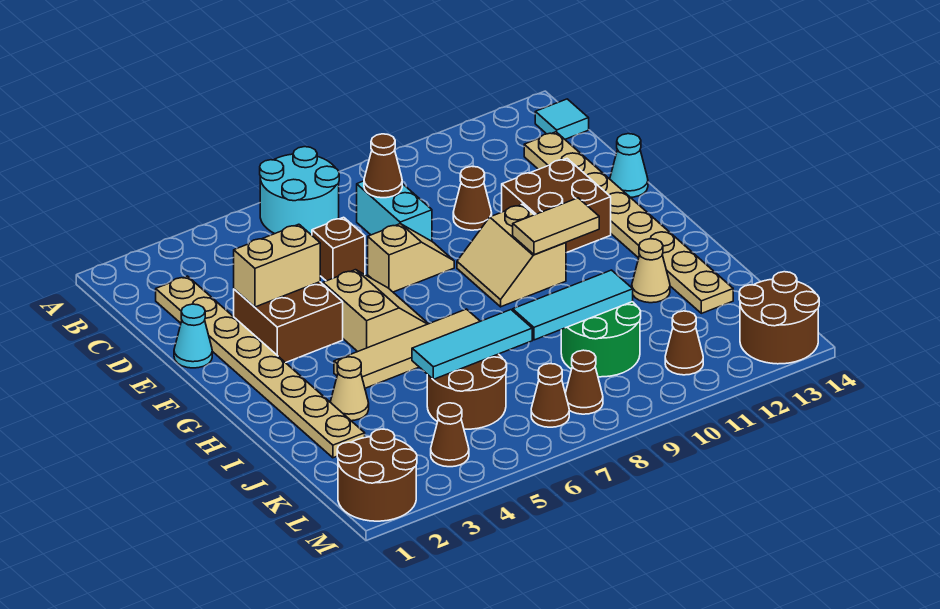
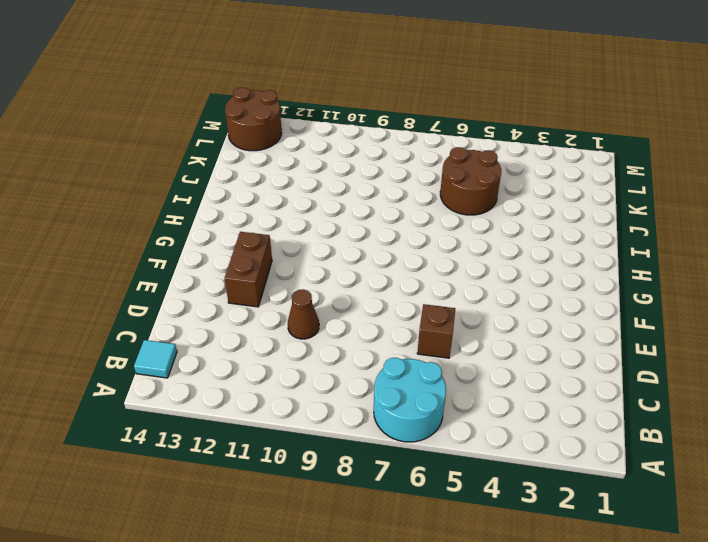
brown 1x2 brick [225,232,272,307] -> brown 2x2 brick [502,159,611,253]
none -> tan 1x8 plate [156,276,365,458]
none -> cyan 1x2 brick [357,181,432,241]
none -> tan 1x8 plate [524,132,733,313]
none -> cyan 1x1 cone [174,304,212,368]

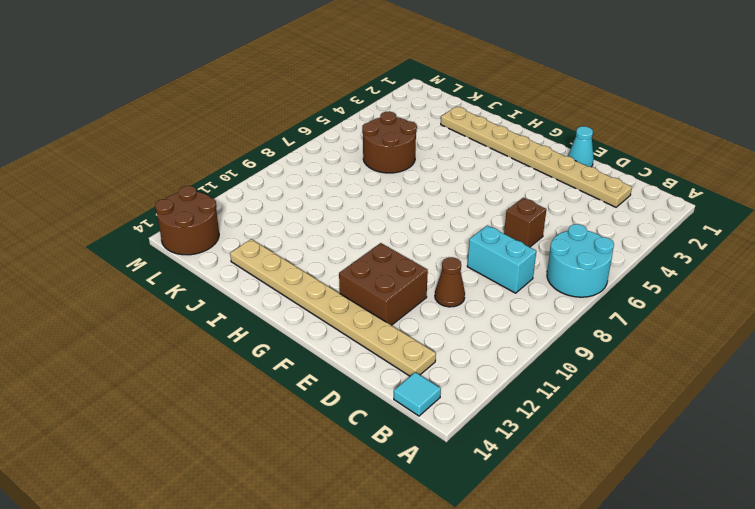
none -> brown 2x2 brick [234,282,343,363]
none -> tan 1x2 slope [368,224,454,292]
none -> cyan 1x1 cone [610,134,648,197]
none -> tan 2x2 slope [323,270,428,352]

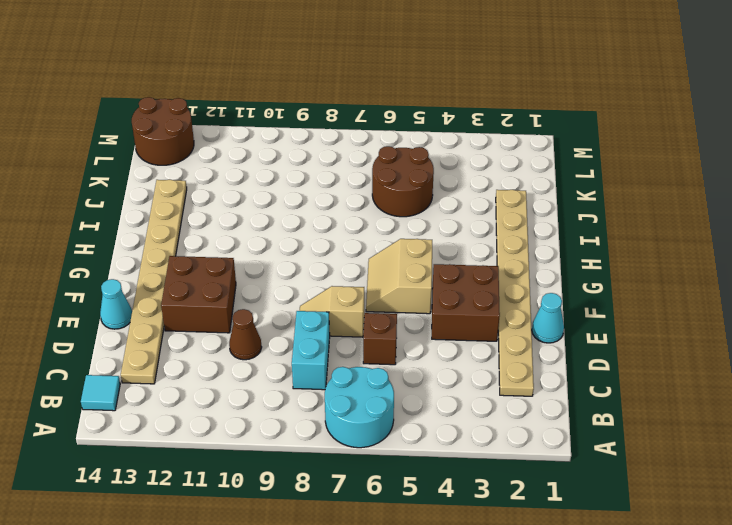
none -> tan 2x2 slope [457,204,566,307]
none -> tan 1x4 tile [334,309,480,388]
none -> tan 1x1 cone [330,357,369,421]
none -> tan 1x1 cone [632,239,670,303]

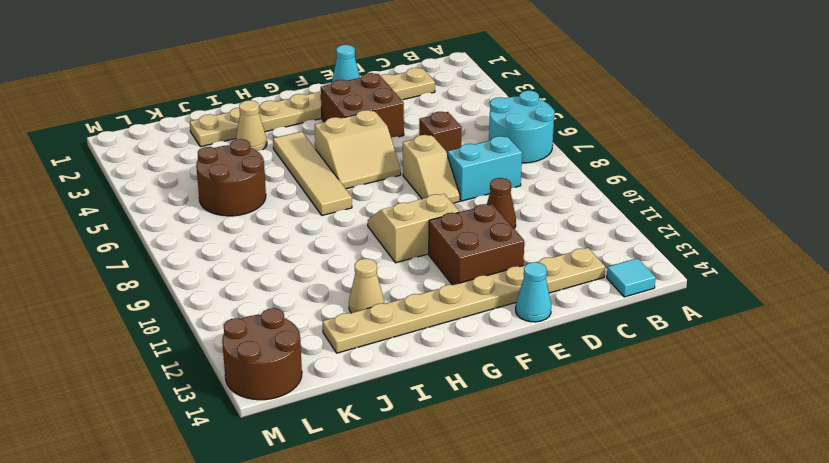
none -> green 2x2 round brick [561,302,641,377]
none -> brown 2x2 round brick [337,429,417,521]
none -> brown 1x1 cone [431,403,469,467]
none -> brown 1x1 cone [531,364,569,427]

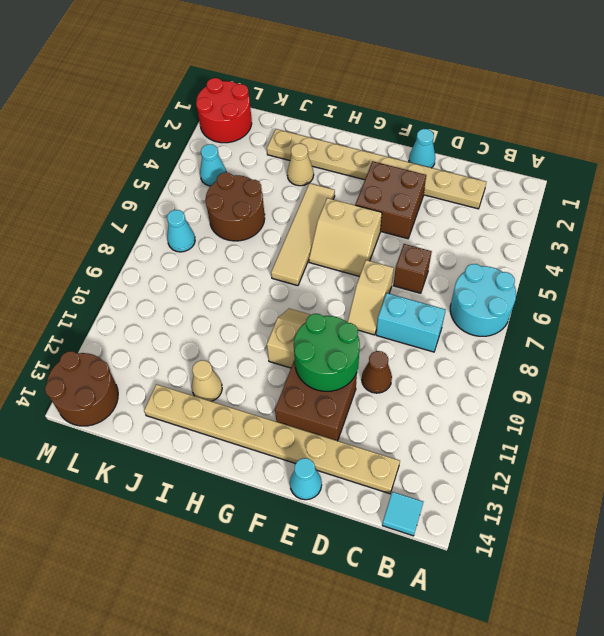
green 2x2 round brick [294,314,360,391] -> green 2x2 round brick moved to [561,302,641,377]
red 2x2 round brick [196,78,252,143] -> brown 2x2 round brick [337,429,417,521]
cyan 1x1 cone [200,144,226,186] -> brown 1x1 cone [431,403,469,467]
cyan 1x1 cone [167,210,195,252] -> brown 1x1 cone [531,364,569,427]
none -> brown 1x1 cone [565,350,603,414]
none -> brown 1x1 cone [665,311,703,375]
none -> brown 1x1 cone [364,134,402,198]
none -> tan 1x2 brick [234,224,320,307]

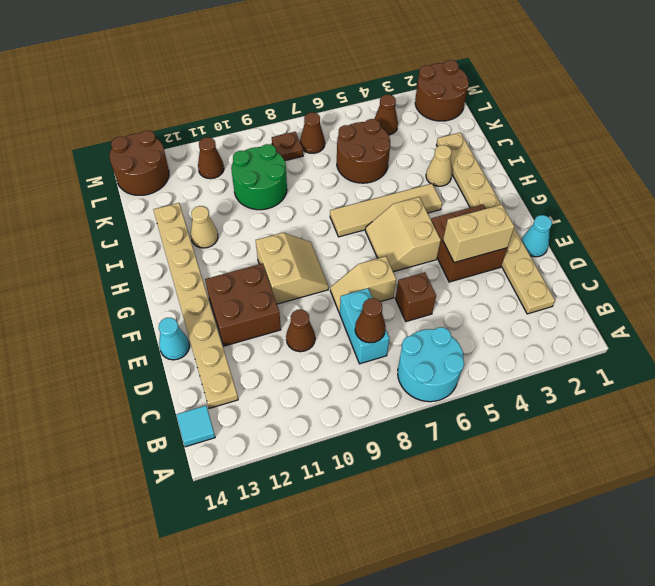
brown 1x1 plate [272,132,303,161] -> brown 1x1 cone [565,350,603,414]
none -> tan 1x2 tile [513,198,599,255]
none -> cyan 1x3 tile [412,310,532,379]
none -> cyan 1x3 tile [513,270,633,340]

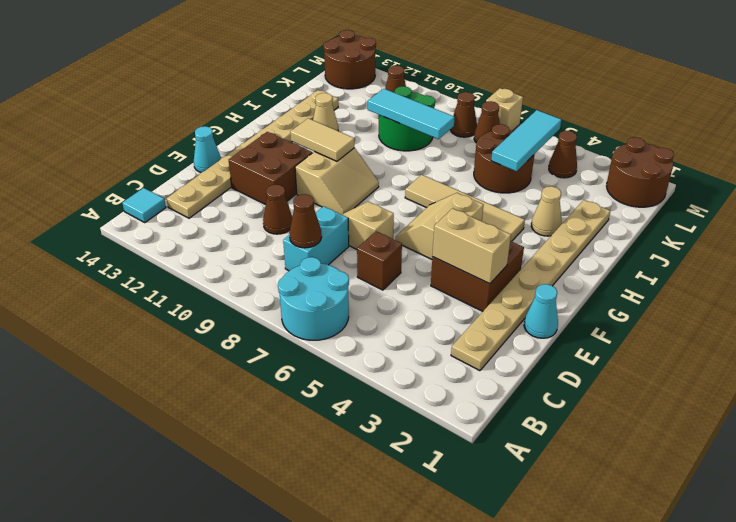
cyan 1x3 tile [491,110,561,171] -> cyan 1x3 tile turned to [412,310,532,379]
tan 1x1 brick [486,88,523,131] -> none

